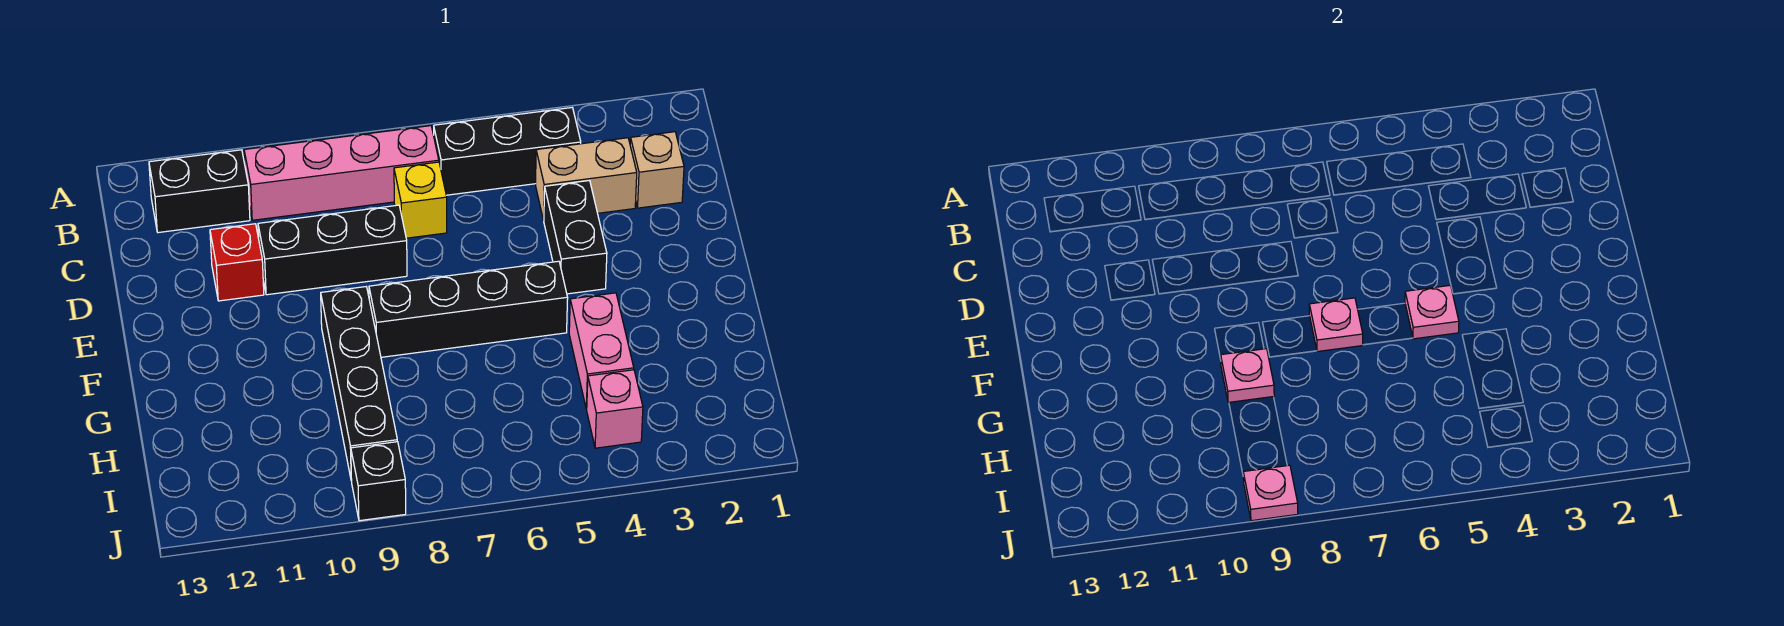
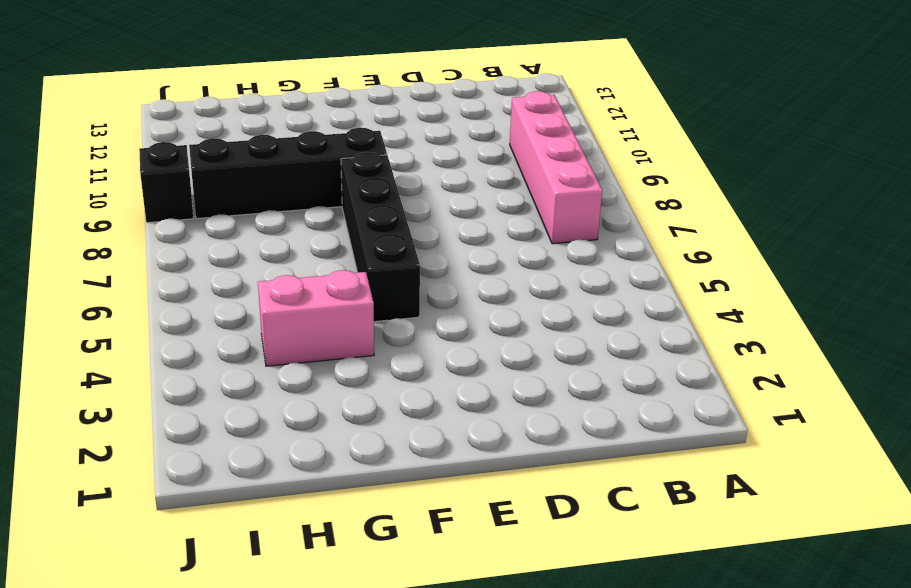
none -> black 1x3 brick [434,108,581,195]
none -> black 1x2 brick [149,150,250,233]
none -> tan 1x1 brick [630,132,684,208]

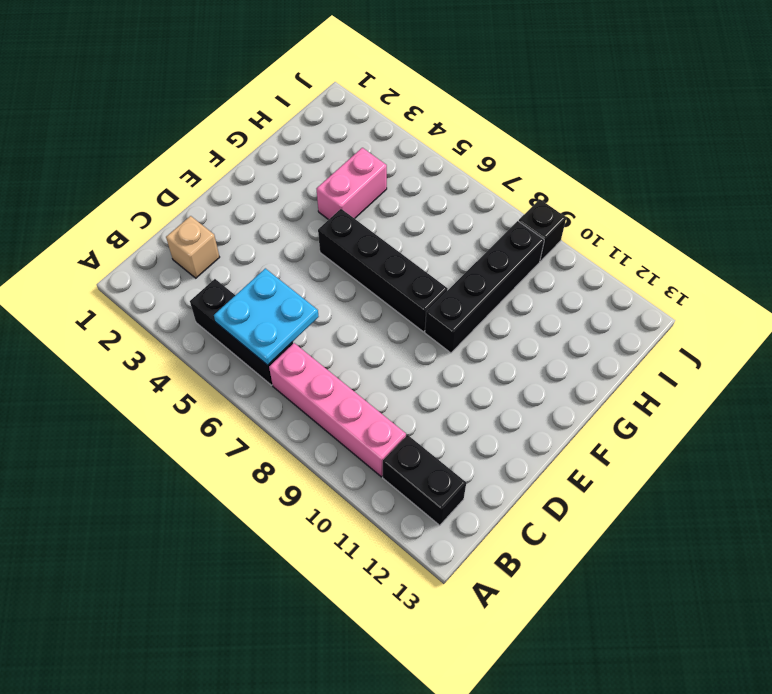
cyan 2x2 plate [214,268,319,365] -> none
none -> tan 1x2 brick [536,138,637,220]
none -> yellow 1x1 brick [394,162,447,238]
none -> black 1x2 brick [544,181,607,294]

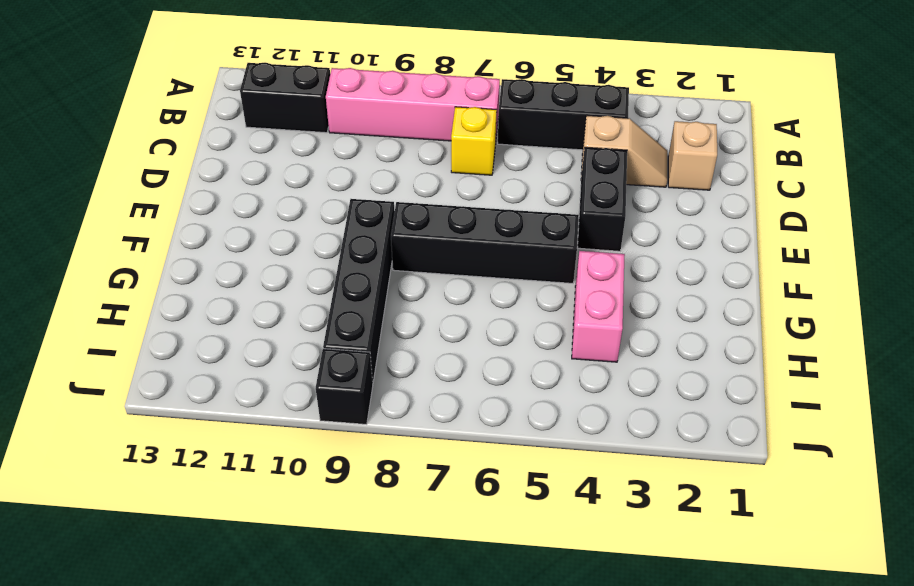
tan 1x2 slope [581,116,667,187] -> tan 1x2 brick [536,138,637,220]
none -> black 1x3 brick [258,205,407,295]
none -> red 1x1 brick [210,224,264,301]
none -> pink 1x1 brick [587,370,643,448]

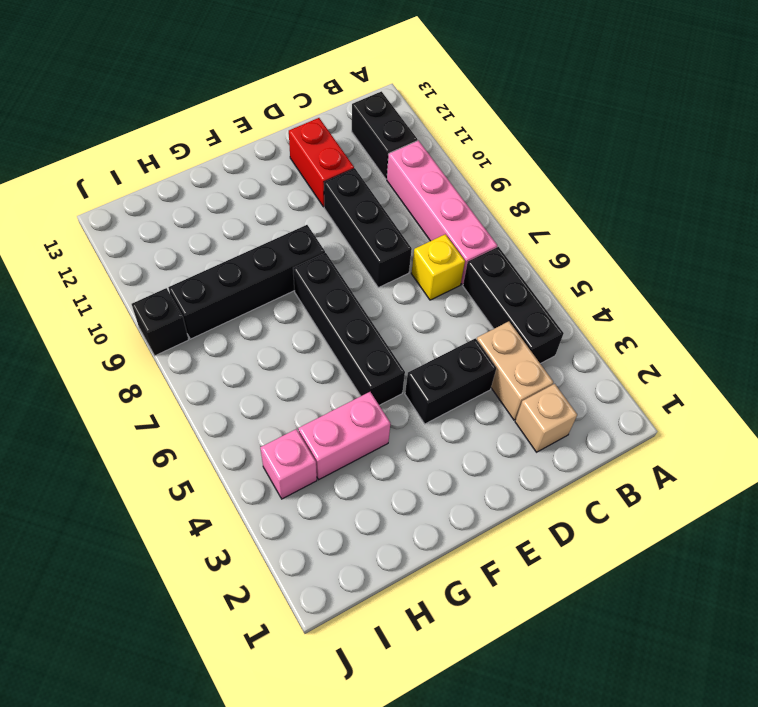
red 1x2 brick [289,118,354,207] -> red 1x1 brick [210,224,264,301]
none -> pink 1x1 plate [1405,286,1459,339]
none -> pink 1x1 plate [1309,298,1363,352]
none -> pink 1x1 plate [1221,349,1274,403]

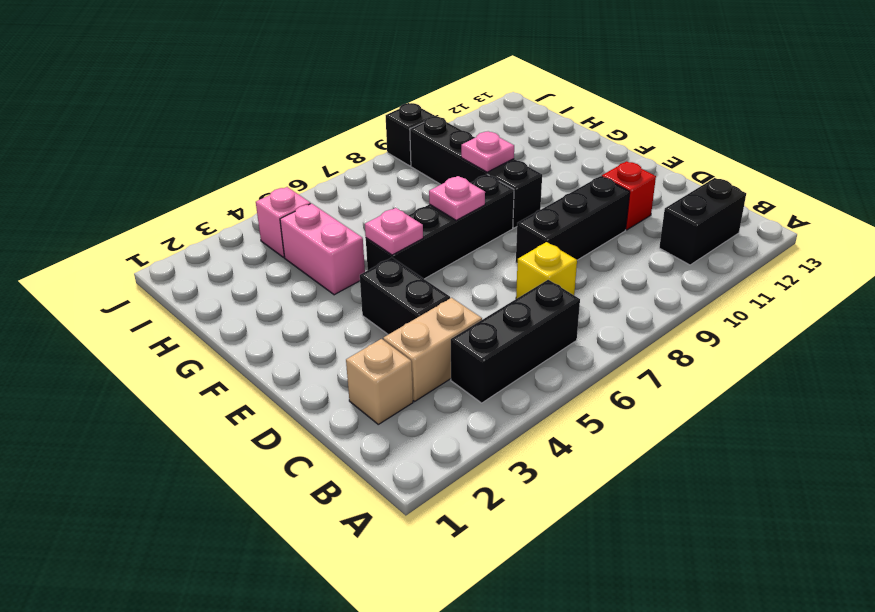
none -> pink 1x4 brick [244,126,439,220]
none -> pink 1x1 plate [1243,465,1298,521]

